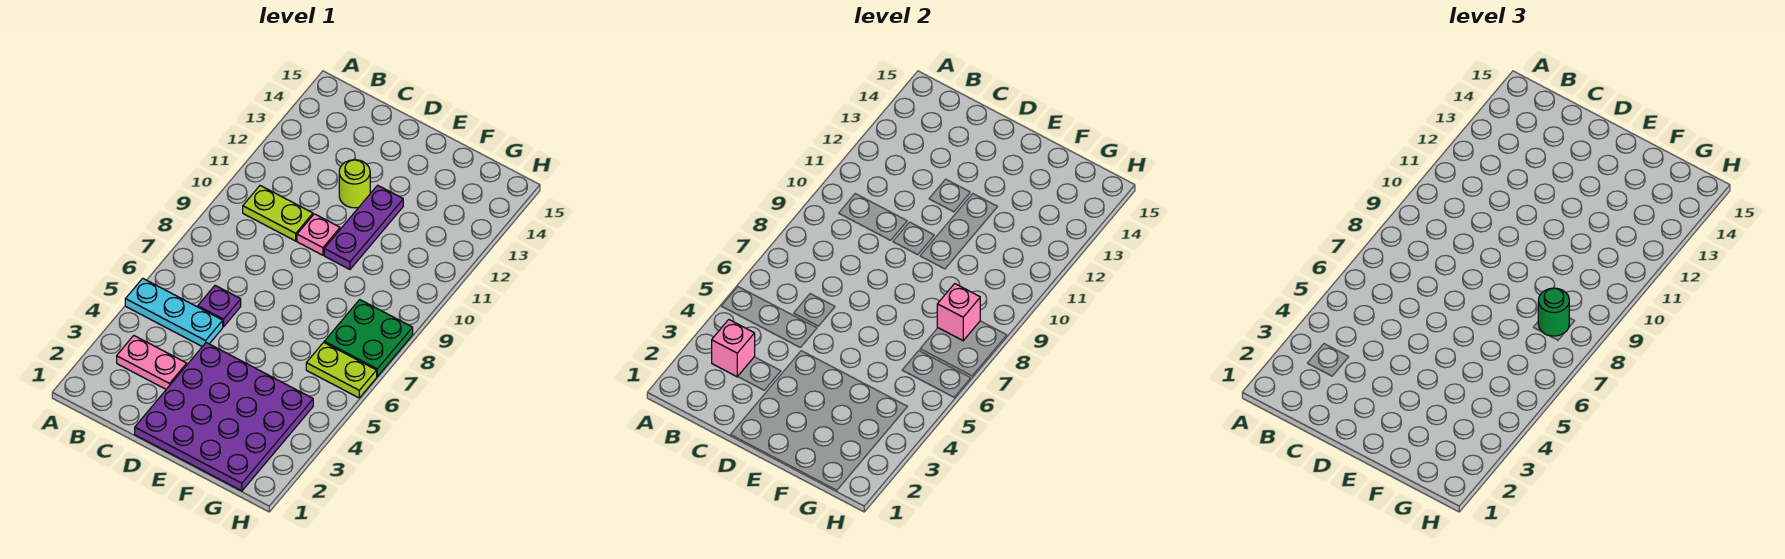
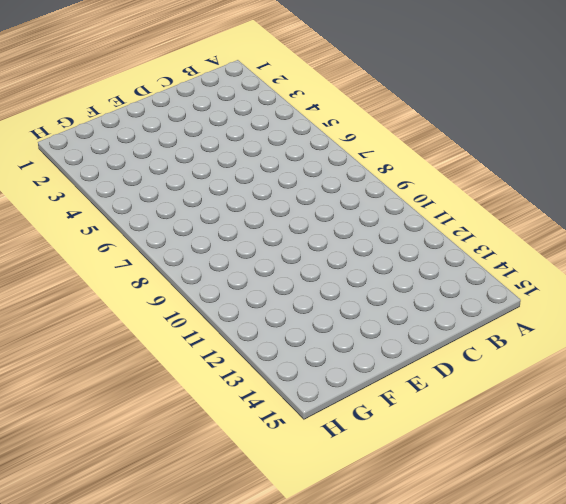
none -> cyan 1x3 plate [125,278,223,347]
none -> pink 1x2 plate [117,336,187,389]
none -> lime 1x2 plate [243,186,313,241]

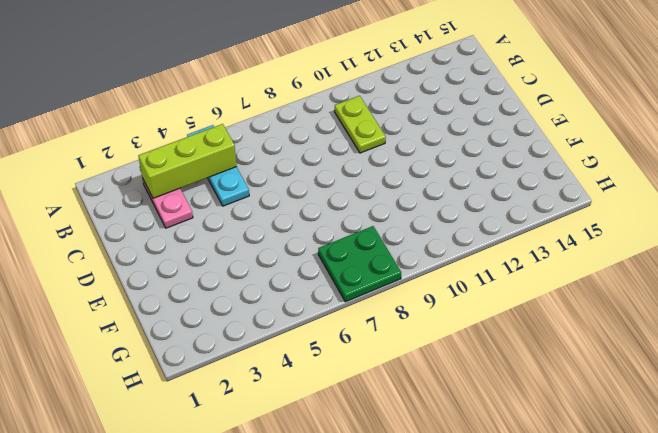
lime 1x3 brick [138,124,237,198] -> pink 1x1 brick [712,320,755,377]
none -> purple 1x1 plate [198,286,241,327]
none -> purple 4x4 plate [135,343,313,491]
none -> pink 1x1 plate [297,214,340,255]

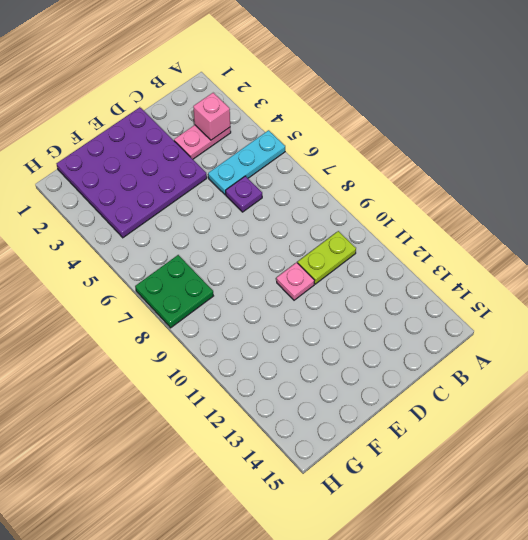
none -> lime 1x1 round brick [339,160,370,208]
none -> purple 1x3 plate [324,185,403,269]
none -> lime 1x2 plate [306,342,377,398]

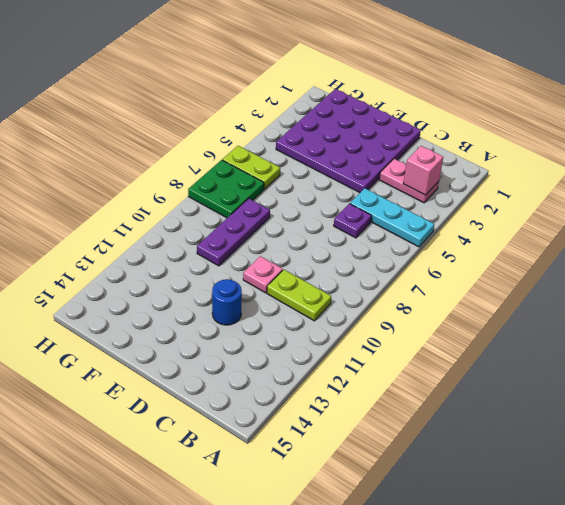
blue 1x1 round brick [212,279,242,325] -> lime 1x1 round brick [339,160,370,208]
purple 1x3 plate [197,198,270,266] -> purple 1x3 plate moved to [324,185,403,269]
none -> pink 1x1 brick [937,284,980,341]
none -> green 1x1 round brick [1538,288,1569,336]

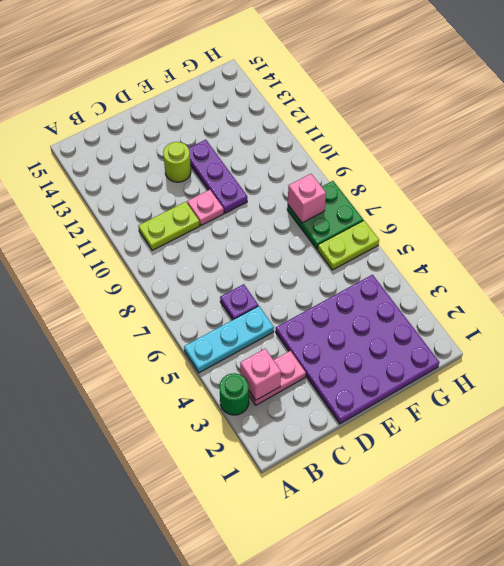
green 1x1 round brick [219,373,249,415] -> green 1x1 round brick moved to [1538,288,1569,336]

